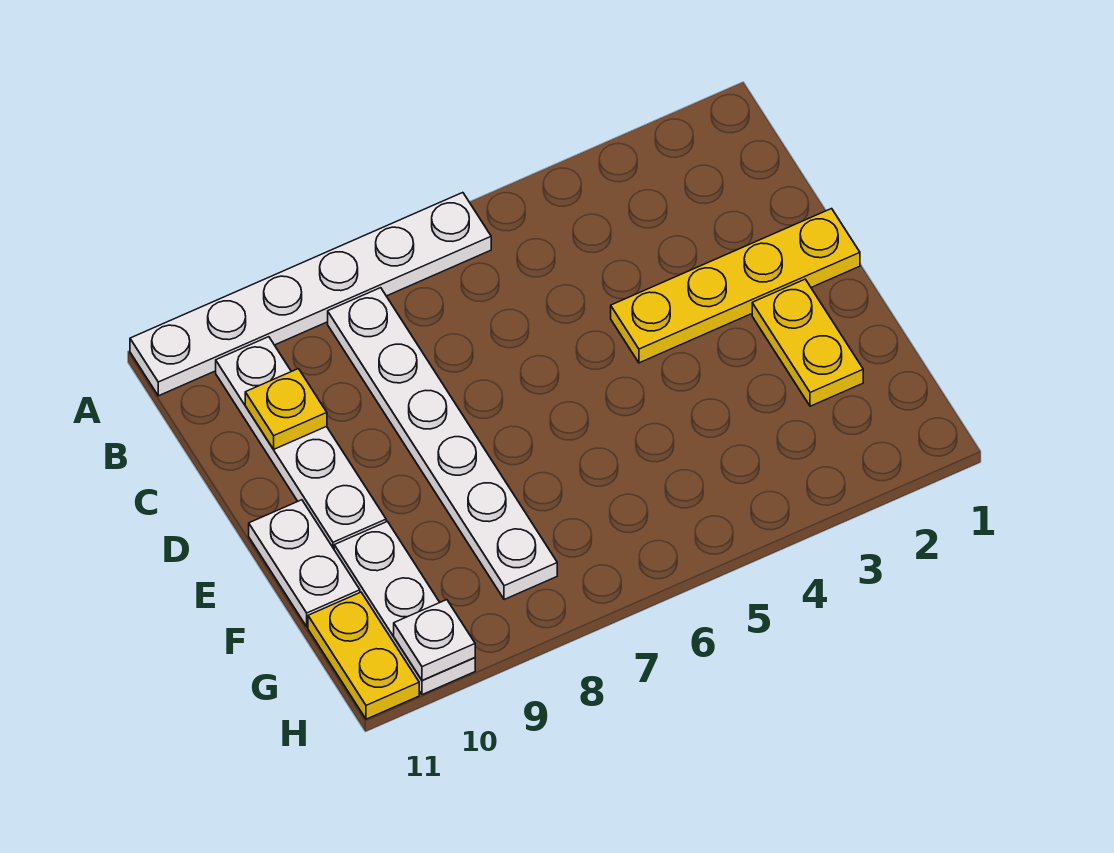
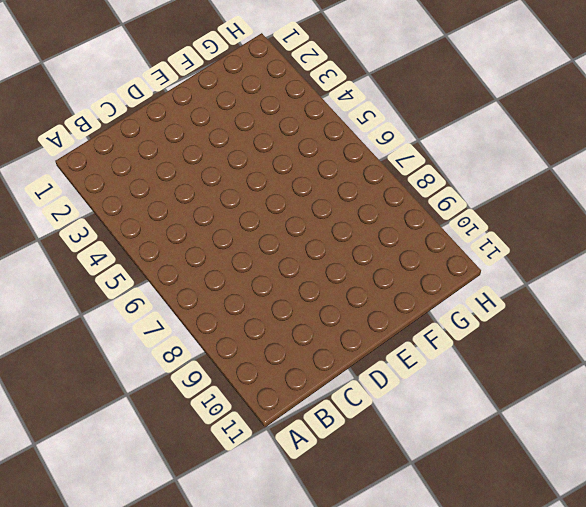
none -> white 1x6 plate [130,193,491,396]
none -> white 1x6 plate [328,288,557,600]

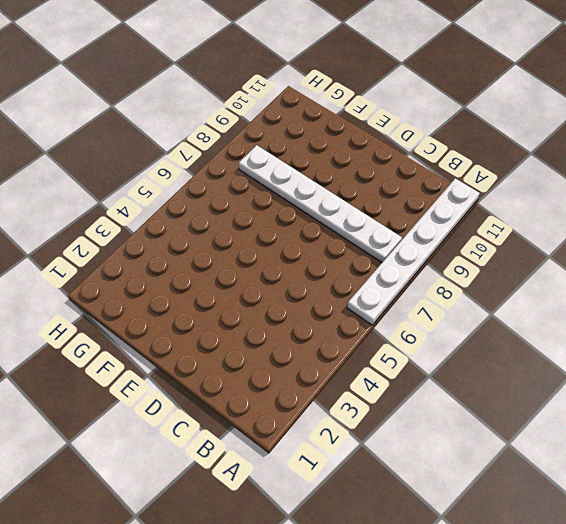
none -> white 1x4 plate [216,337,386,549]
none -> yellow 1x4 plate [611,209,860,363]

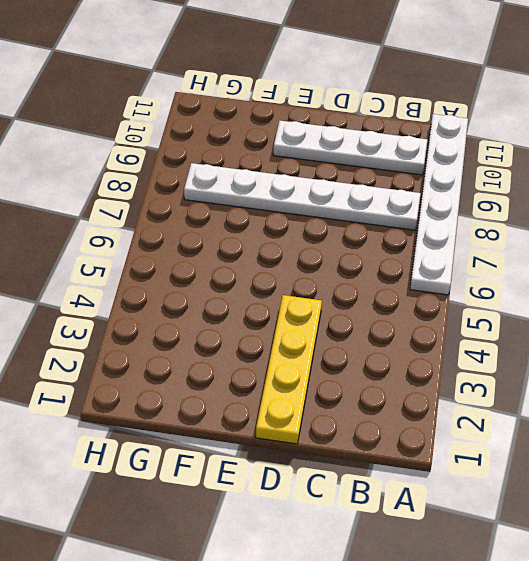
none -> yellow 1x2 plate [752,279,863,406]
none -> white 1x2 plate [249,500,360,627]

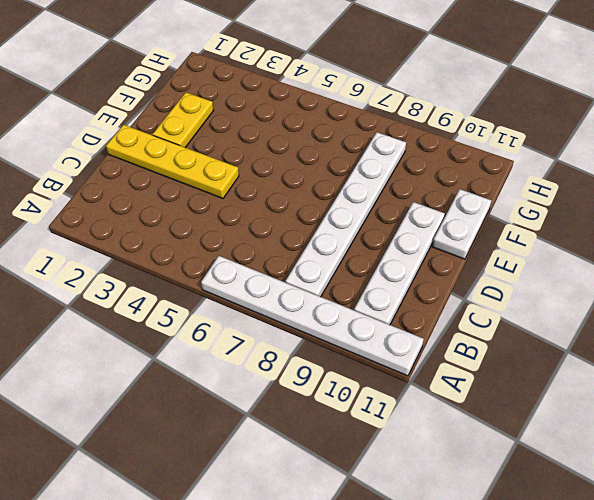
none -> white 1x3 plate [334,522,475,695]
none -> yellow 1x2 plate [308,592,419,719]

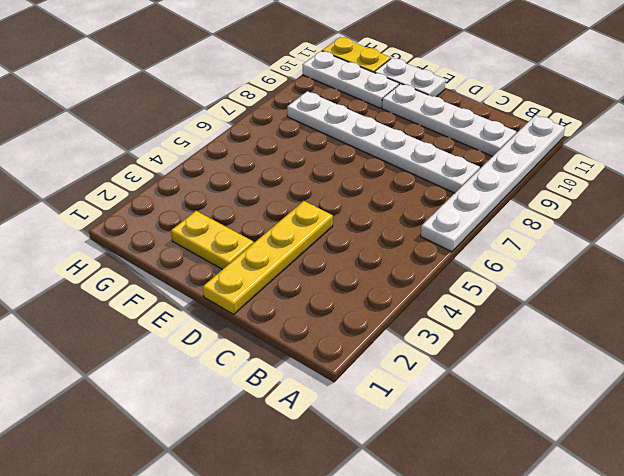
none -> yellow 1x1 plate [245,369,327,449]
none -> white 1x1 plate [394,600,475,681]

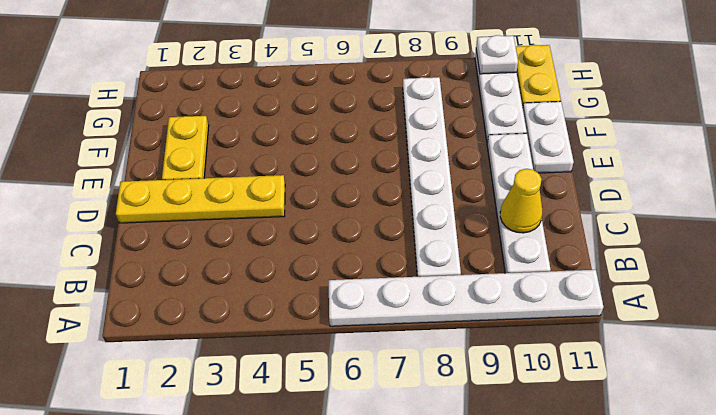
yellow 1x1 cone [500,169,542,233] -> yellow 1x1 plate [245,369,327,449]

